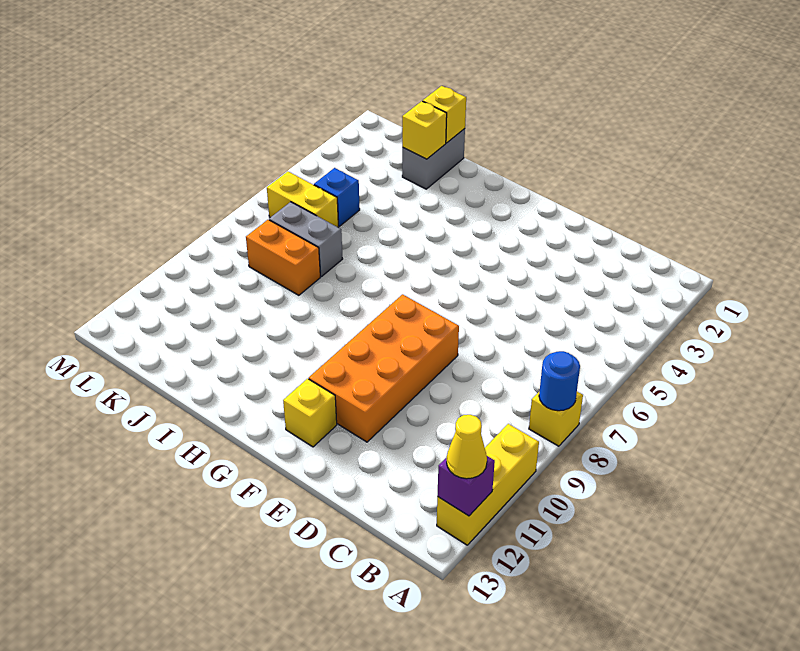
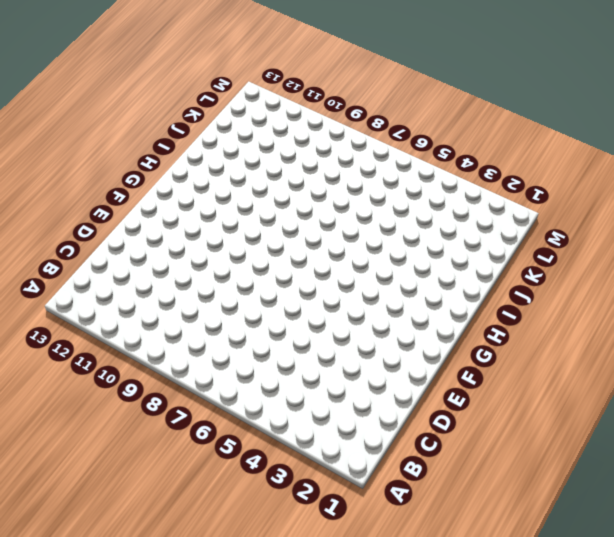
none -> yellow 1x1 brick [529,392,583,446]
none -> yellow 1x3 brick [437,424,539,545]
none -> orange 2x4 brick [309,294,459,442]

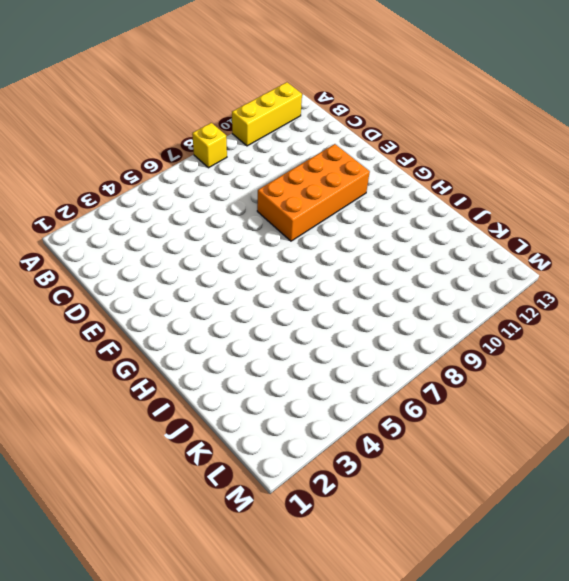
none -> yellow 1x1 brick [283,379,337,447]
none -> grey 1x2 brick [402,129,465,189]
none -> grey 1x2 brick [269,202,342,277]

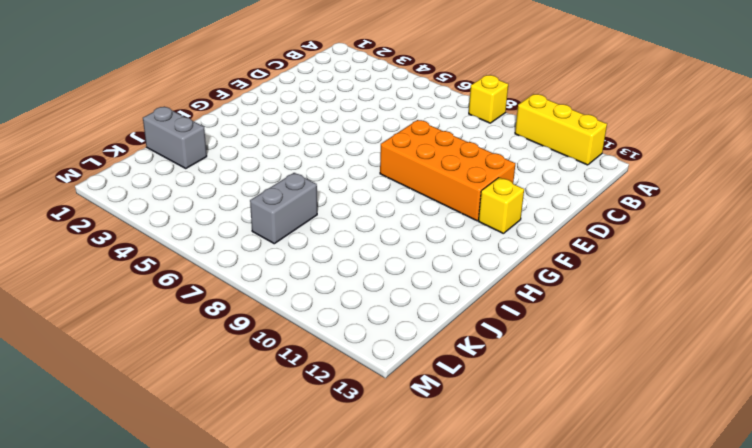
none -> orange 1x2 brick [246,220,320,295]
none -> blue 1x1 brick [314,168,360,226]
none -> yellow 1x2 brick [267,171,338,227]

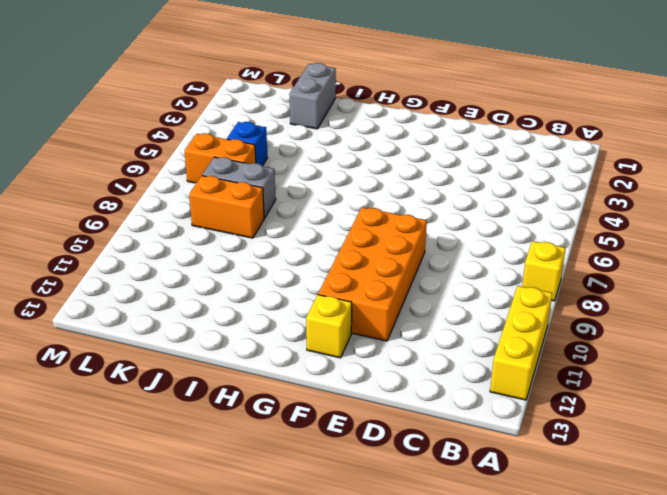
orange 1x2 brick [185,133,256,183] -> yellow 1x2 brick [267,171,338,227]
none -> blue 1x1 round brick [539,351,580,411]
none -> purple 1x1 brick [437,456,495,516]
none -> yellow 1x1 brick [423,86,466,143]

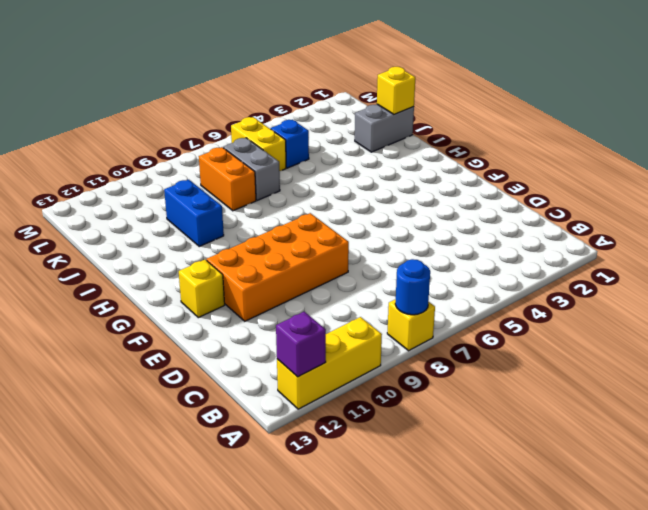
blue 1x2 brick [164,180,224,246] -> none
none -> yellow 1x1 brick [402,101,447,159]
none -> yellow 1x1 cone [447,415,487,479]

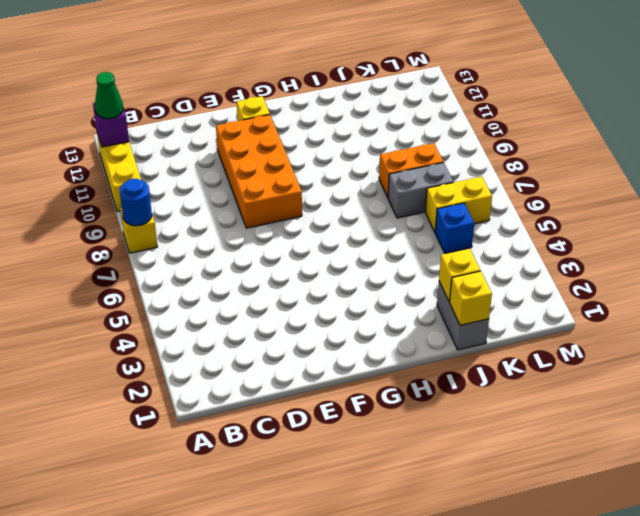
green 1x1 cone [95,72,123,119] -> yellow 1x1 cone [447,415,487,479]

